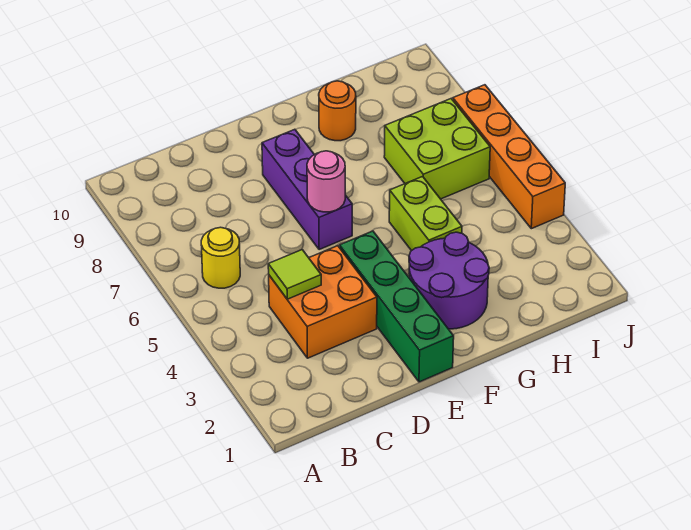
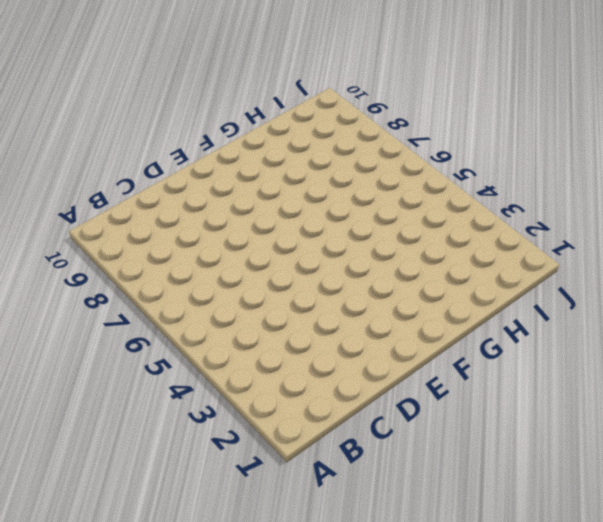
none -> yellow 1x1 round brick [201,227,240,288]
none -> orange 2x2 brick [269,246,377,358]

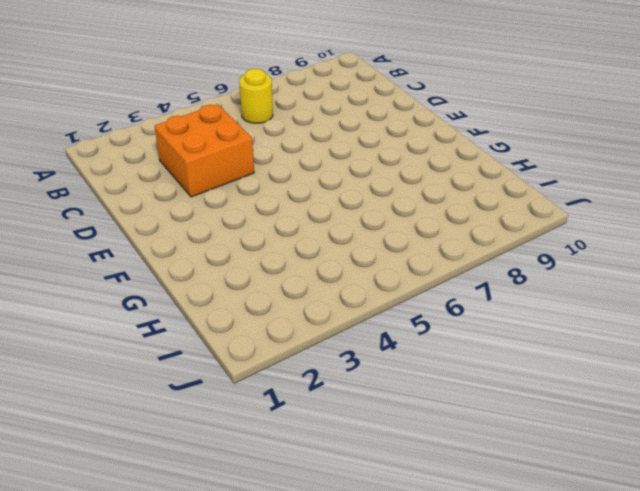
none -> green 1x4 brick [340,231,454,382]
none -> purple 1x3 brick [262,129,352,250]

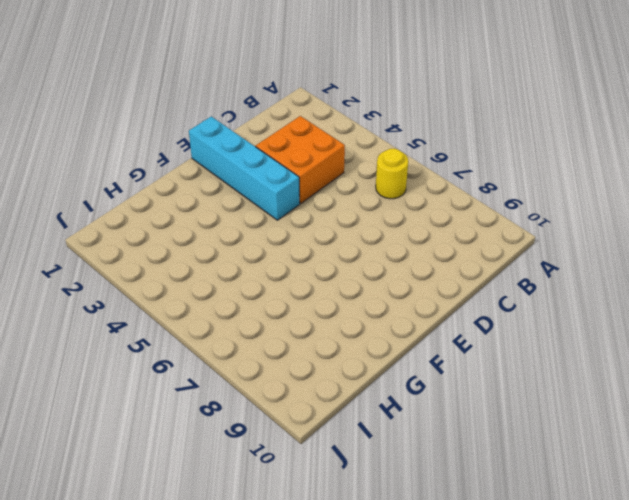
cyan 1x4 brick [189,116,300,220] -> green 1x4 brick [340,231,454,382]
none -> purple 1x3 brick [262,129,352,250]
none -> purple 2x2 round brick [409,232,489,329]

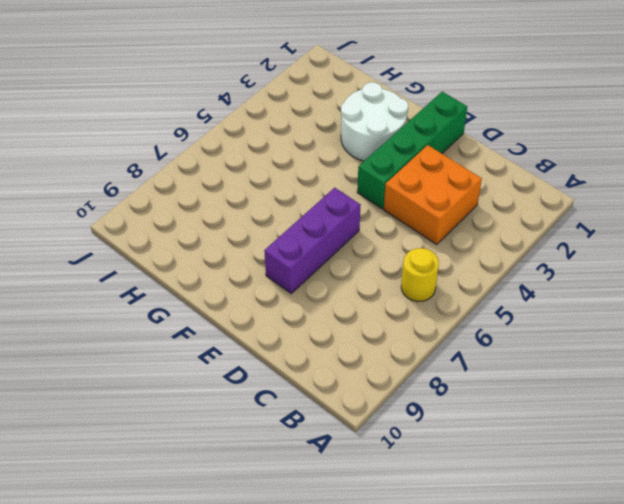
white 2x2 round brick [341,82,408,161] -> purple 2x2 round brick [409,232,489,329]
none -> lime 1x2 brick [389,177,462,251]
none -> orange 1x1 round brick [319,81,356,141]

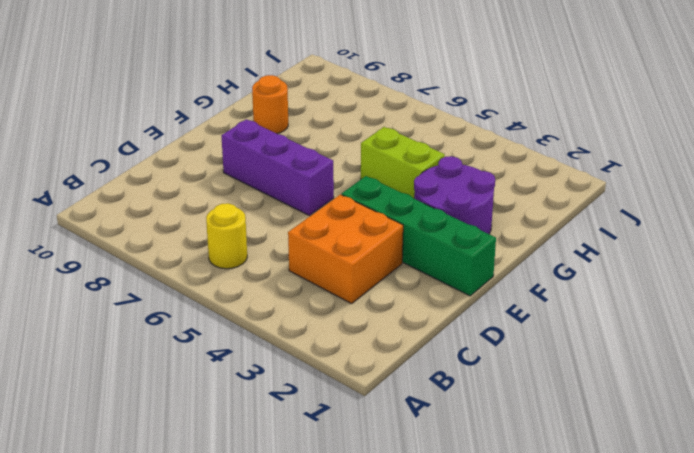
none -> lime 2x2 brick [384,99,490,199]
none -> orange 1x4 brick [453,85,565,229]

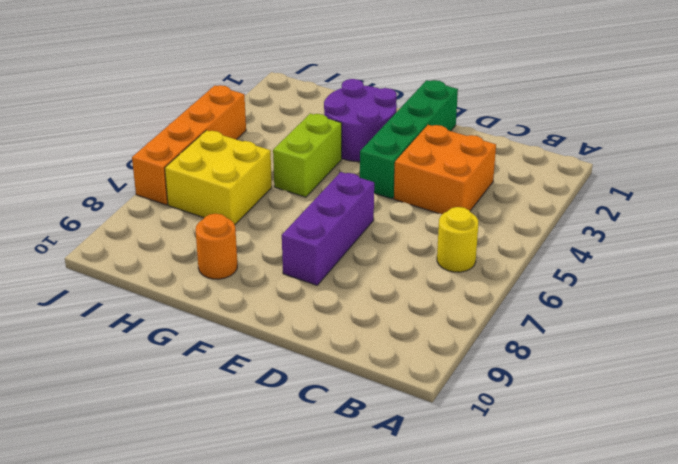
yellow 2x2 brick [165,130,272,224] -> lime 2x2 brick [384,99,490,199]
none -> lime 1x1 tile [268,250,321,299]
none -> pink 1x1 round brick [307,151,345,212]

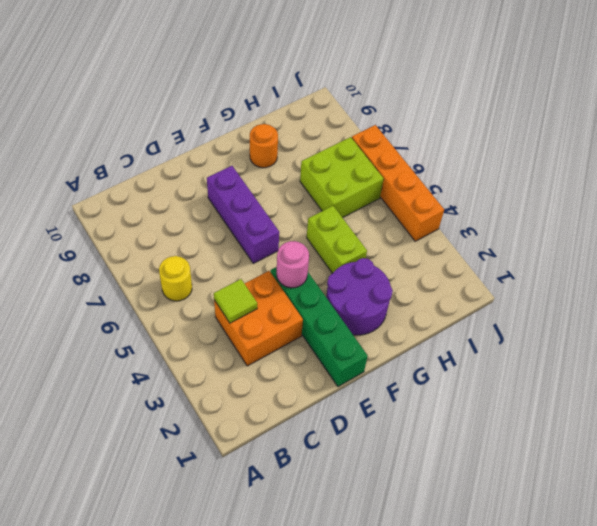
pink 1x1 round brick [277,241,309,288] -> pink 1x1 round brick moved to [307,151,345,212]

